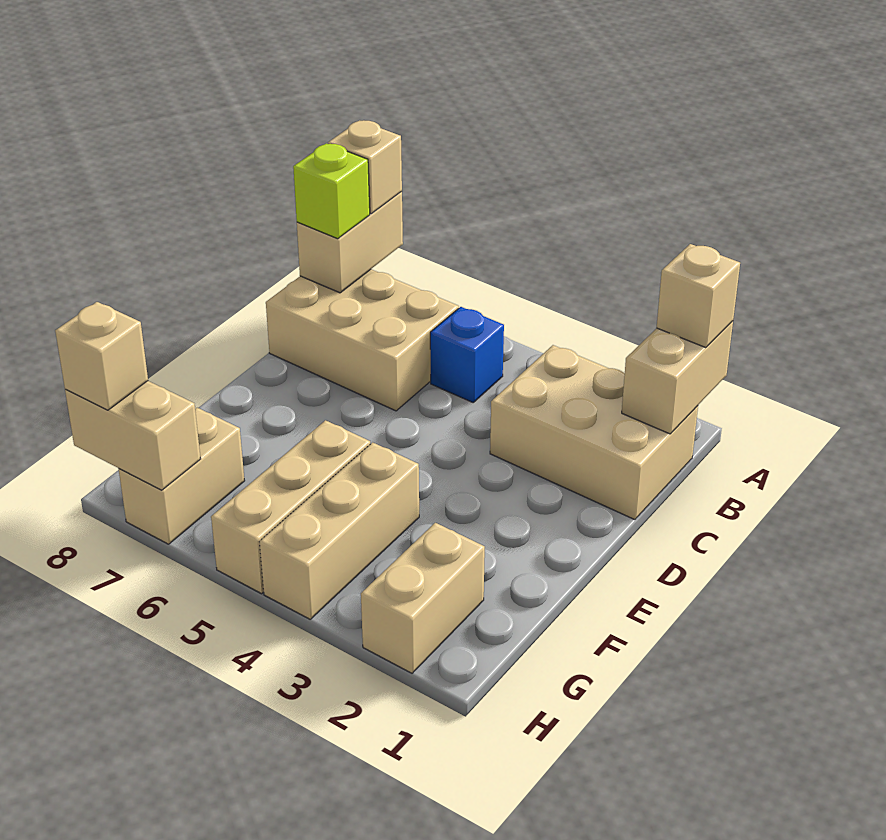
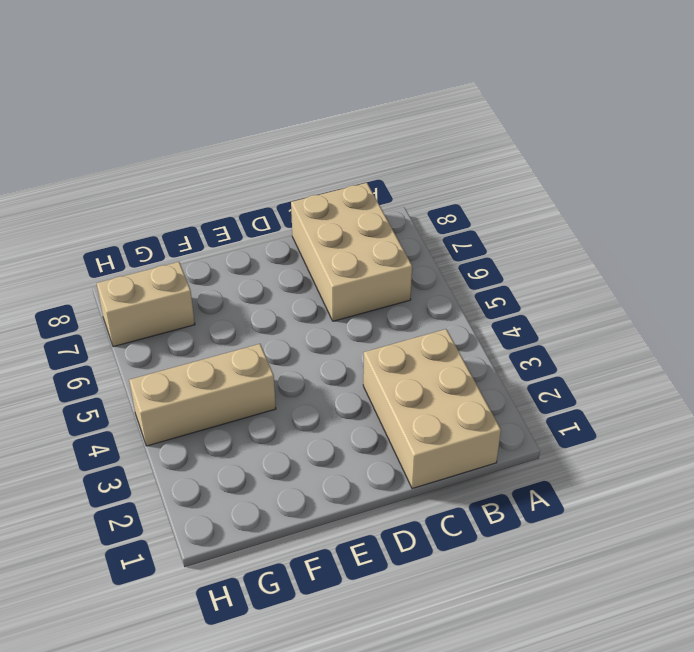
none -> blue 1x1 brick [430,307,504,402]
none -> tan 1x3 brick [211,420,370,594]
none -> tan 1x2 brick [361,523,485,673]

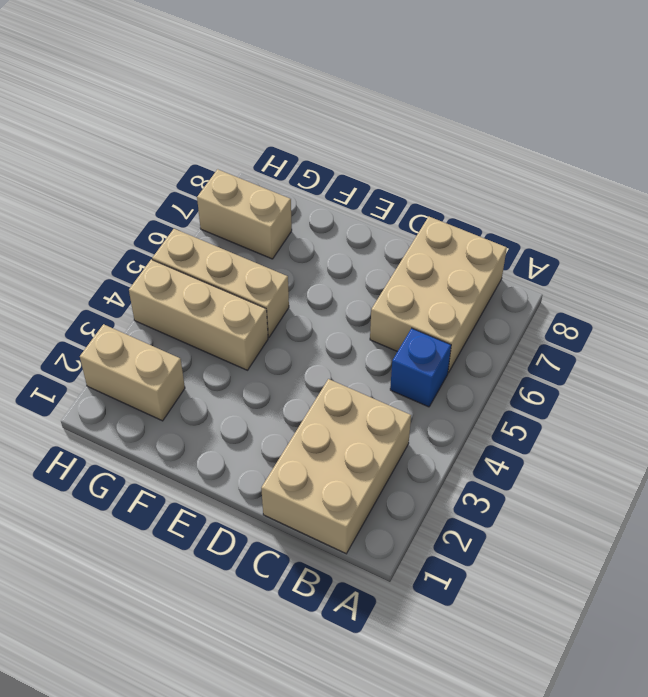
none -> tan 1x2 brick [622,321,733,434]
none -> tan 1x2 brick [297,191,403,293]
none -> tan 1x2 brick [65,381,201,490]

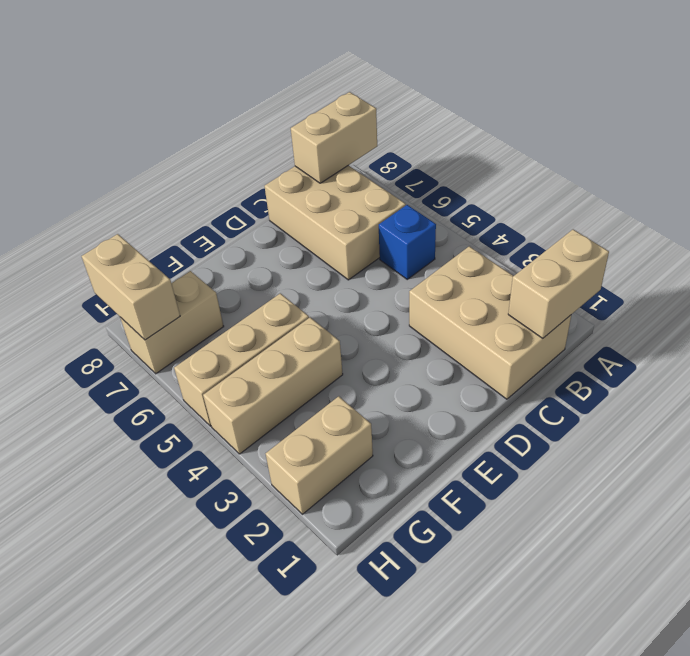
none -> tan 1x1 brick [657,244,740,348]
none -> tan 1x1 brick [328,120,402,214]
none -> lime 1x1 brick [293,143,370,239]

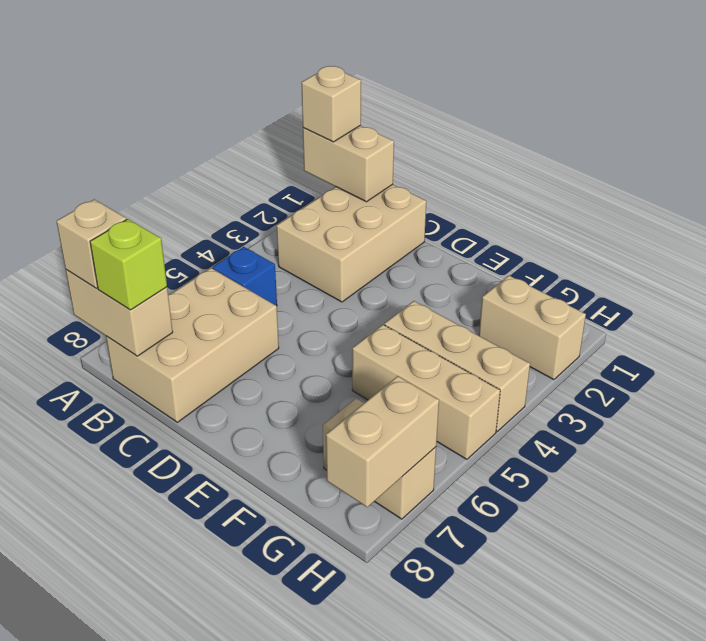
none -> tan 1x1 brick [55,302,148,410]

